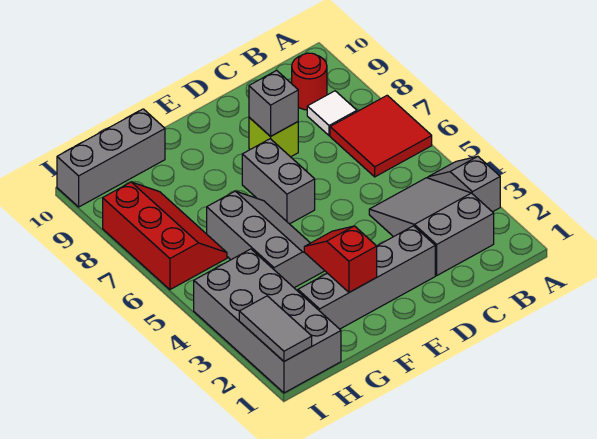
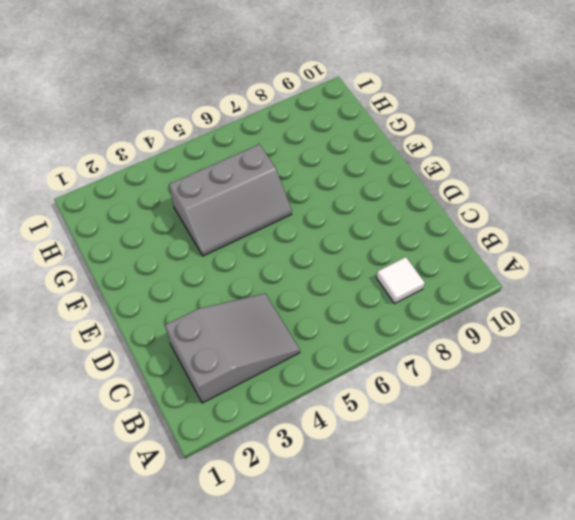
none -> grey 1x2 slope [428,156,500,212]
none -> red 2x2 tile [330,95,432,177]
none -> red 1x1 round brick [292,53,327,110]

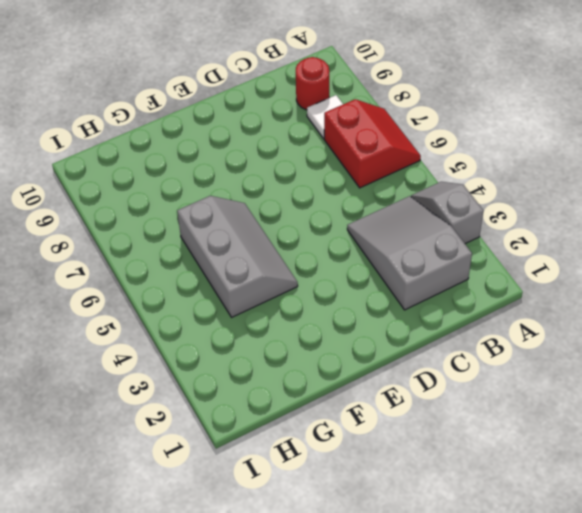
red 2x2 slope [324,99,421,188] -> red 2x2 tile [330,95,432,177]
none -> grey 1x4 brick [298,226,435,329]
none -> lime 1x1 brick [249,117,298,157]
none -> grey 1x2 brick [242,139,315,224]

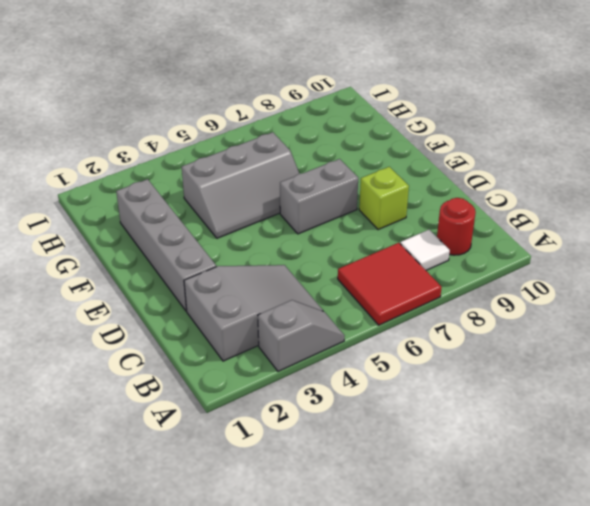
none -> grey 1x3 brick [57,109,165,207]
none -> grey 2x4 brick [194,249,341,393]
none -> red 2x3 slope [103,182,227,290]

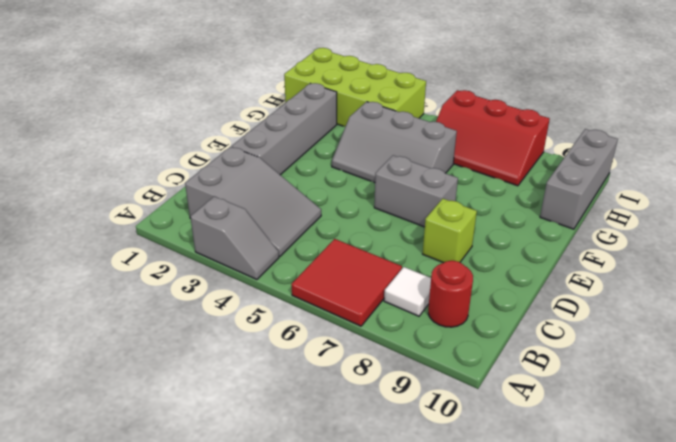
lime 2x4 brick [284,48,426,127] -> grey 2x4 brick [194,249,341,393]
none -> grey 1x1 brick [249,70,298,136]
none -> red 1x2 slope [304,226,377,292]
none -> grey 1x2 tile [239,296,312,361]

